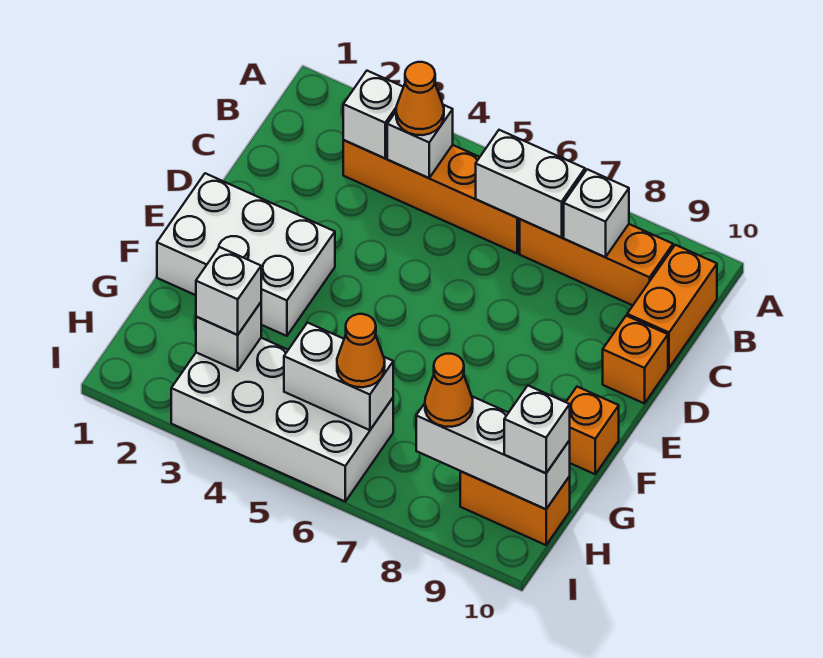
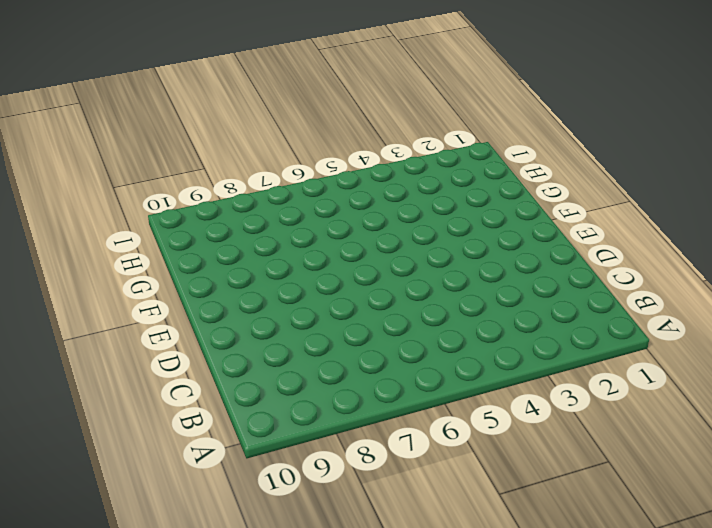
none -> orange 1x4 brick [343,140,520,253]
none -> orange 1x3 brick [520,219,673,305]
none -> orange 1x2 brick [627,245,717,368]

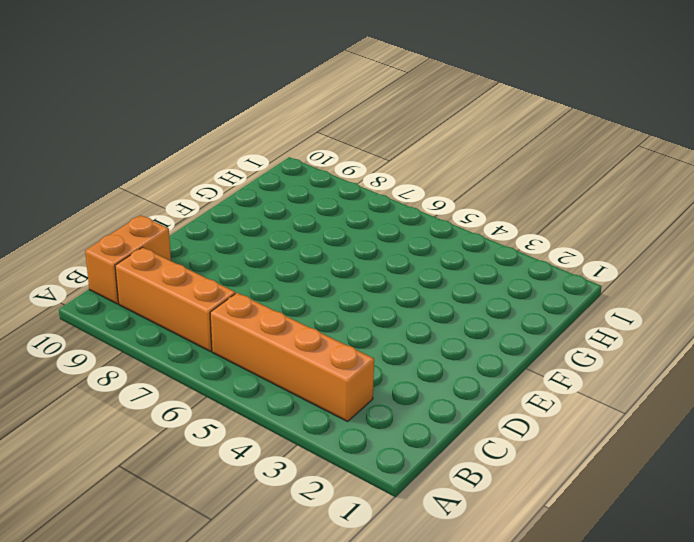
none -> orange 1x1 brick [603,316,668,404]
none -> white 2x3 brick [157,173,335,336]
none -> orange 1x1 brick [566,387,619,474]

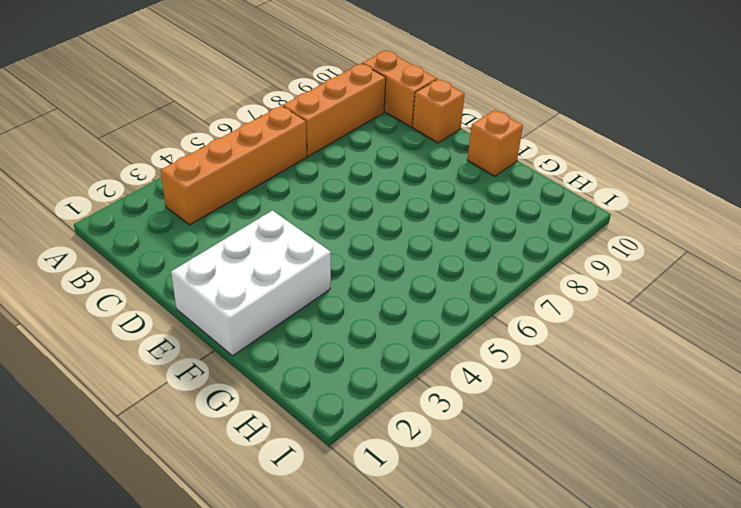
none -> white 2x4 brick [171,338,393,501]
none -> orange 1x2 brick [460,471,570,545]
none -> white 1x1 brick [343,71,403,158]

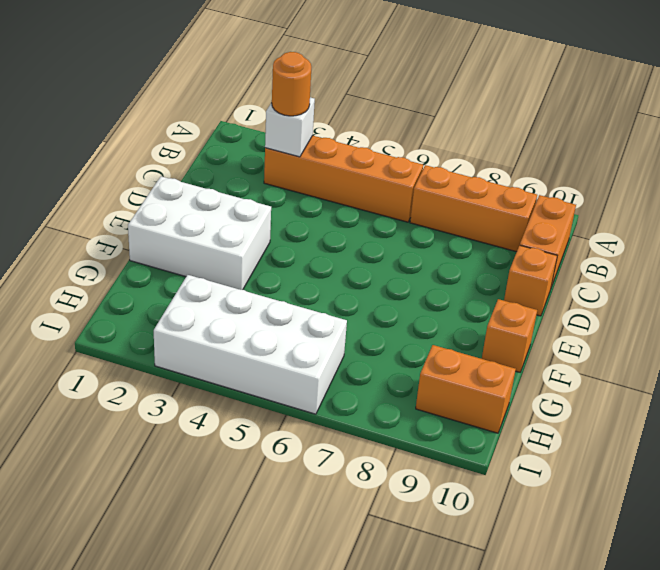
orange 1x1 round brick [272,52,311,116] -> none
none -> white 1x1 brick [387,105,453,178]
none -> white 1x2 brick [476,130,585,237]
none -> white 1x1 brick [564,169,629,257]

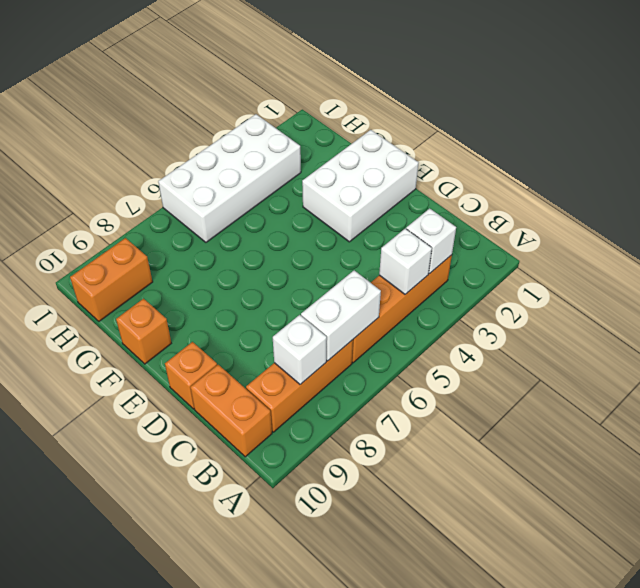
none -> white 1x1 brick [196,303,261,371]
none -> white 1x2 brick [284,323,393,430]
none -> white 1x3 brick [416,396,570,509]

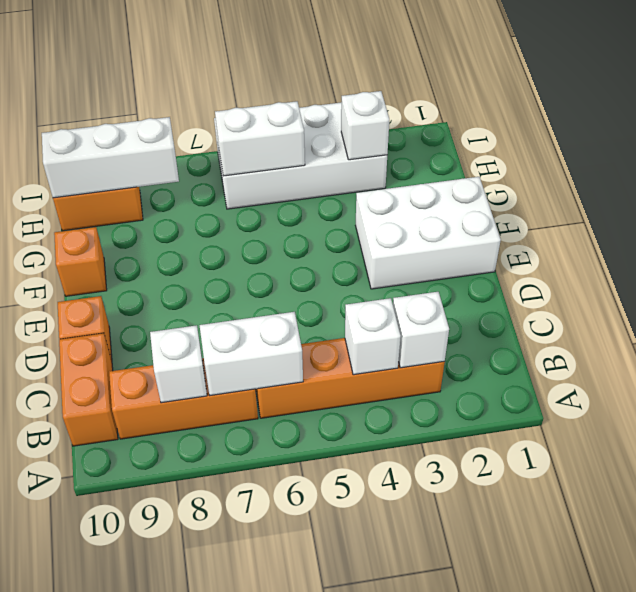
none -> orange 1x1 cone [396,62,444,135]
none -> white 1x1 brick [196,247,261,335]
none -> orange 1x1 cone [337,314,385,387]

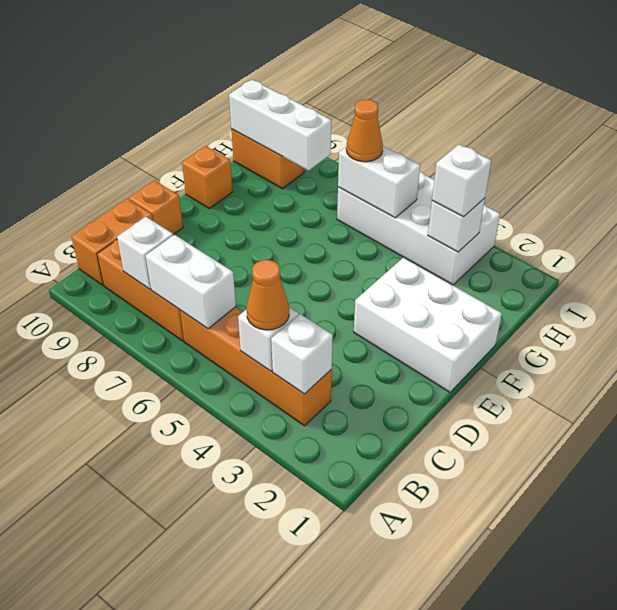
none -> orange 1x1 cone [425,354,473,427]
none -> white 1x1 brick [504,386,570,473]

